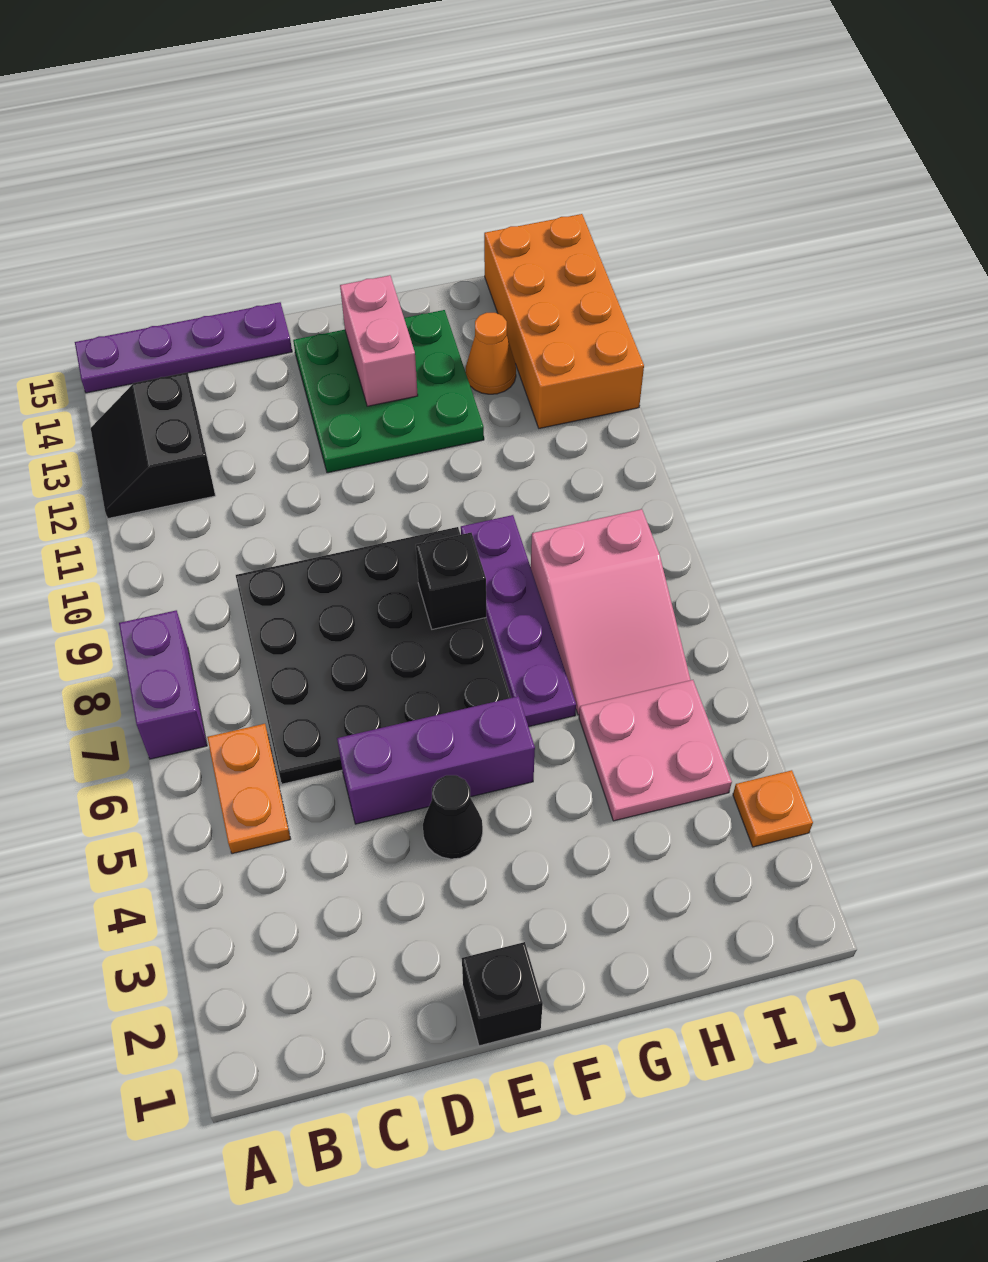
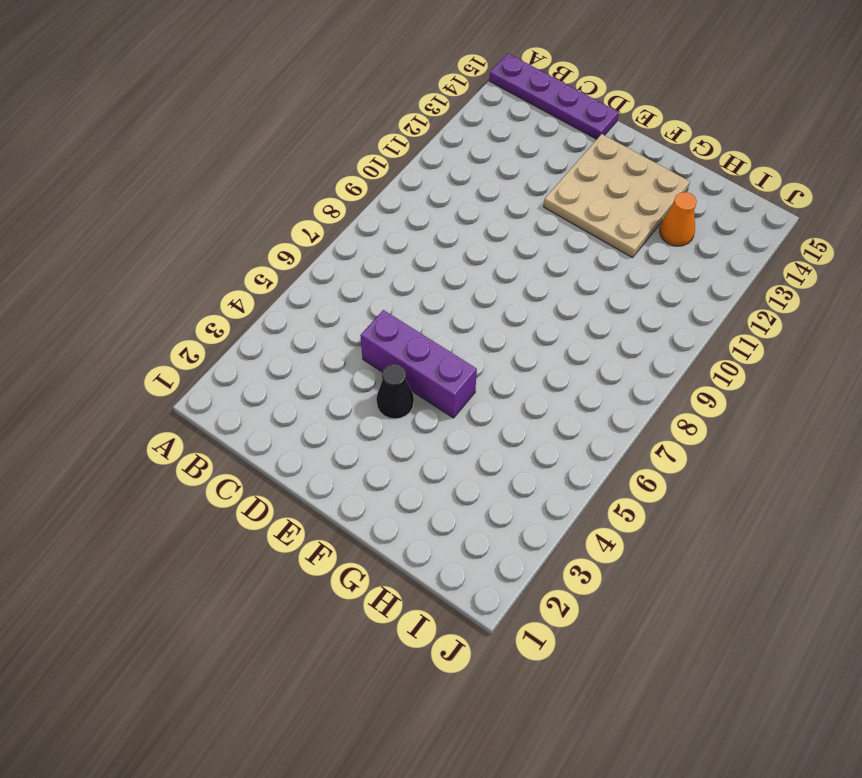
tan 3x3 plate [544,134,690,258] -> green 3x3 plate [293,310,484,473]
none -> purple 1x2 brick [119,610,207,759]
none -> black 2x2 slope [91,372,215,518]
none -> orange 1x2 plate [207,724,291,854]

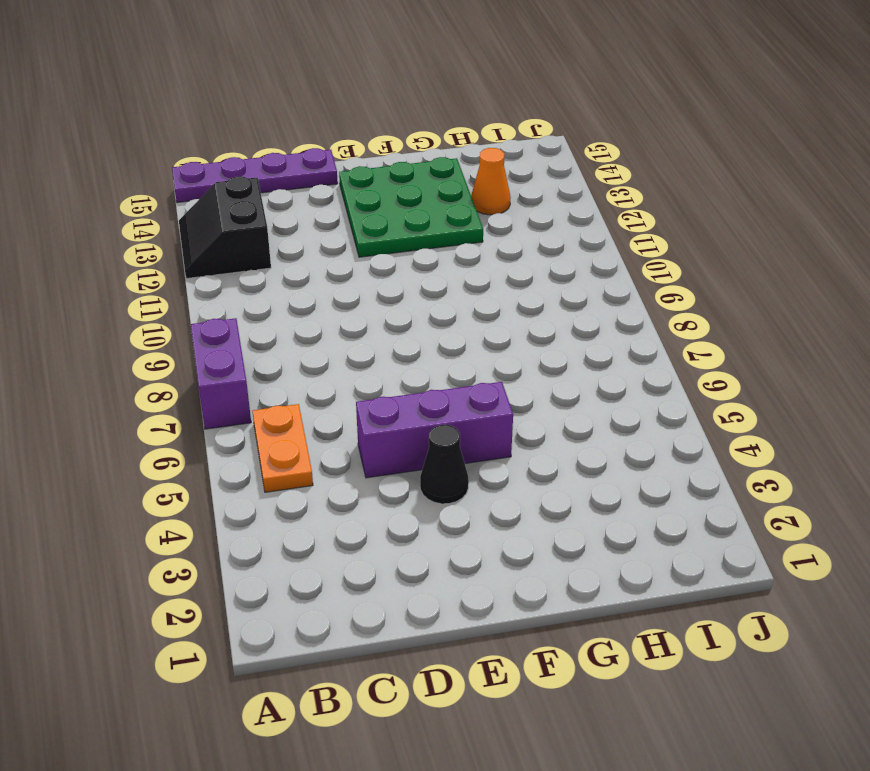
none -> black 4x4 plate [236,527,511,784]
none -> black 1x1 brick [462,942,543,1046]
none -> purple 1x4 plate [461,515,576,727]

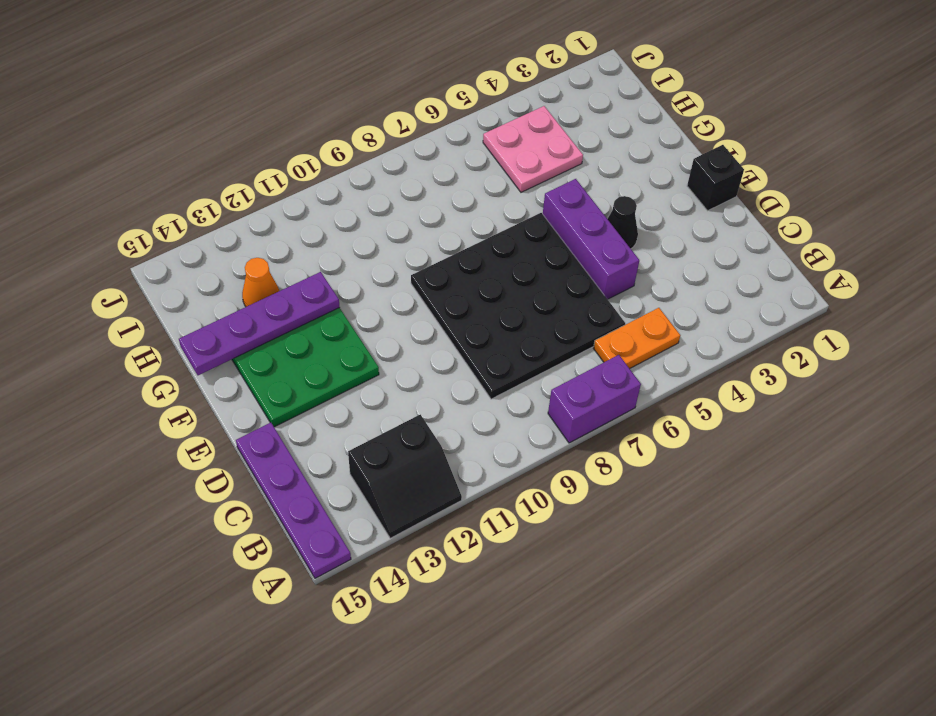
purple 1x4 plate [179,272,340,375] -> purple 1x4 plate moved to [461,515,576,727]
none -> pink 2x3 slope [531,509,690,715]
none -> orange 2x4 brick [484,214,644,428]
none -> orange 1x1 plate [733,770,813,847]

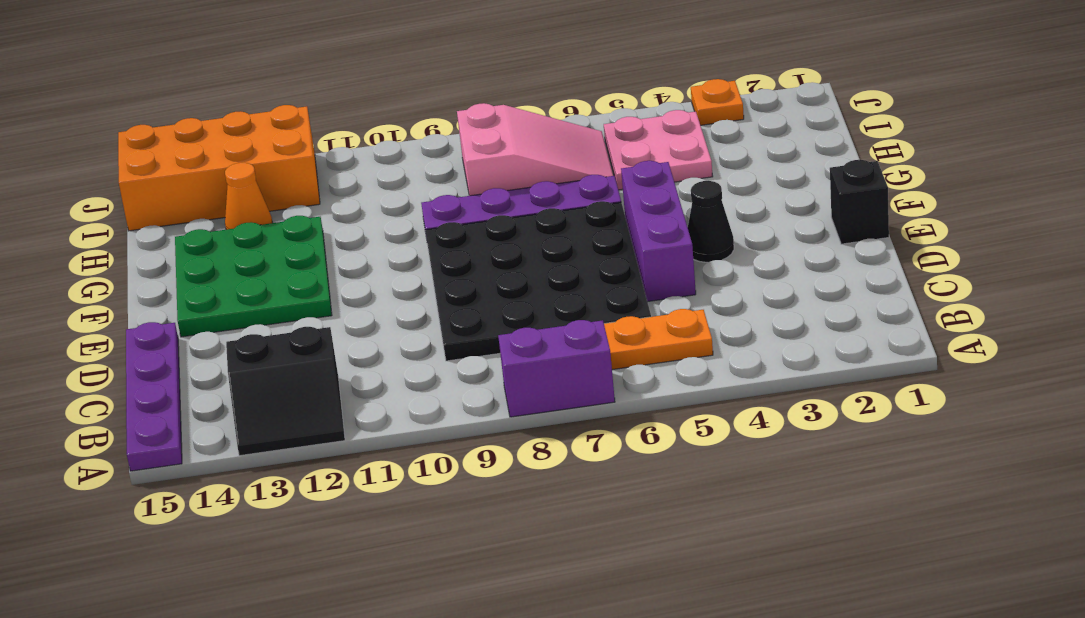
none -> black 1x1 brick [416,533,486,629]
none -> pink 1x2 brick [340,275,418,406]

